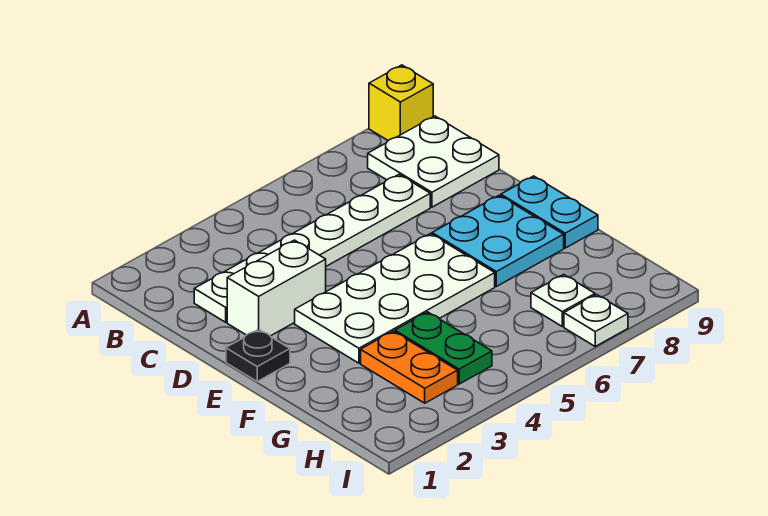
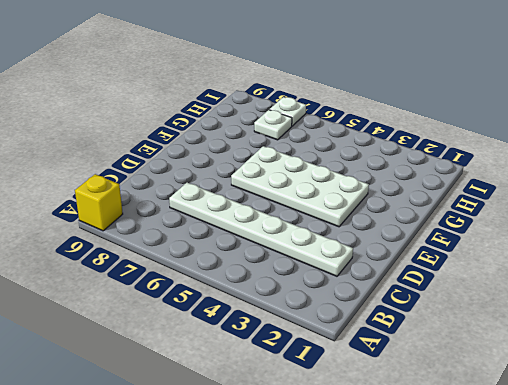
none -> white 2x2 plate [368,116,499,207]
none -> white 1x2 brick [227,240,326,336]
none -> black 1x1 plate [226,329,290,381]

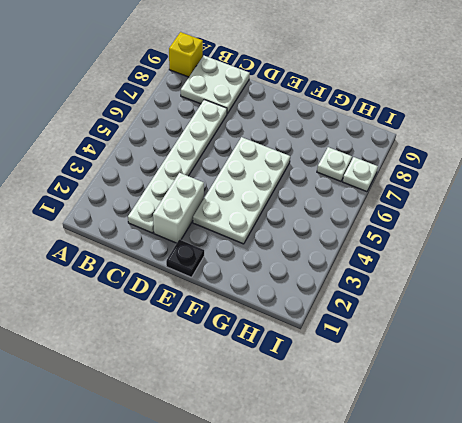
none -> cyan 2x2 plate [432,195,564,286]
none -> cyan 1x2 plate [501,176,598,248]
none -> orange 1x2 plate [361,331,458,403]

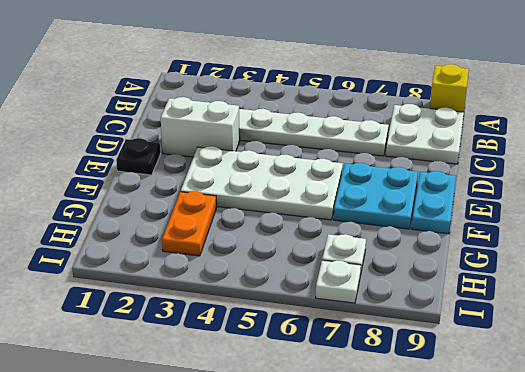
none -> green 1x2 plate [395,312,492,384]

